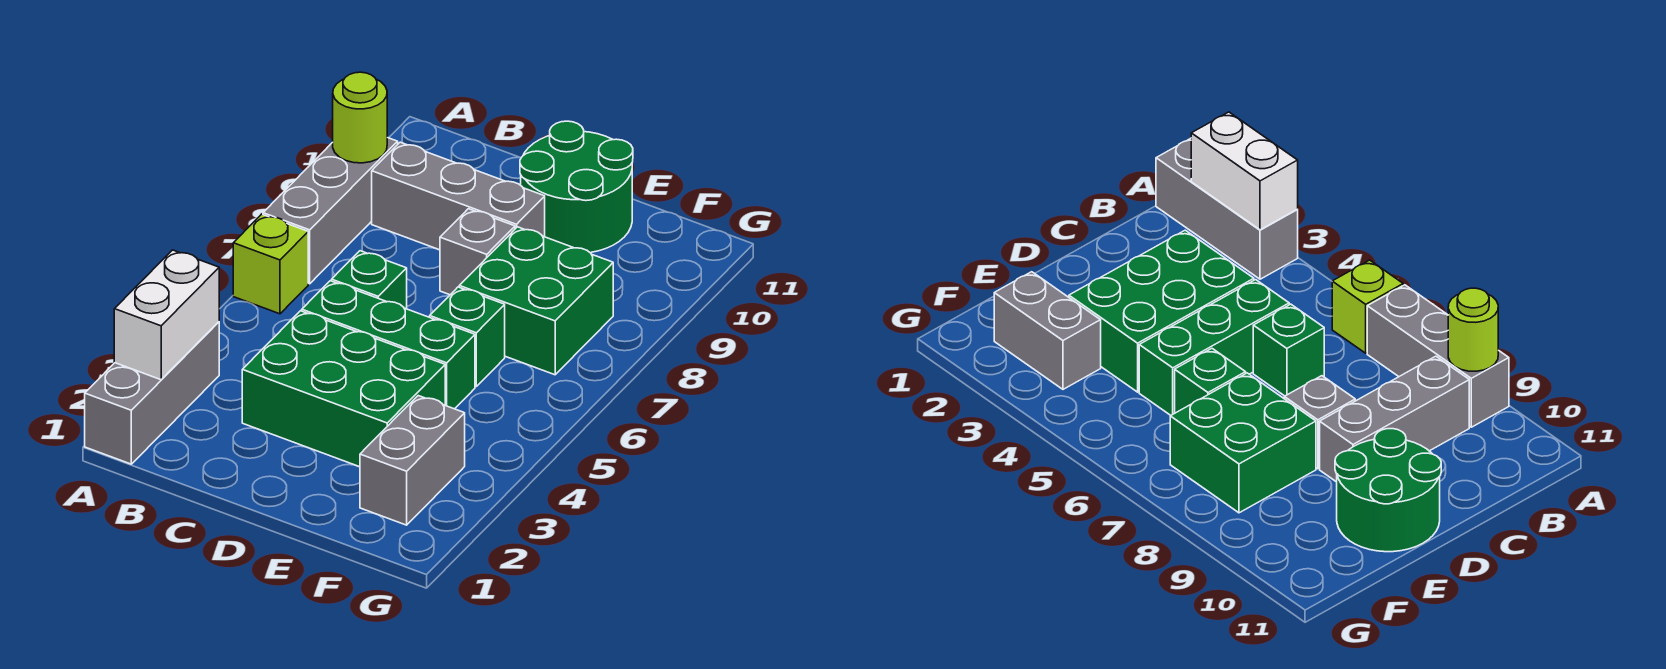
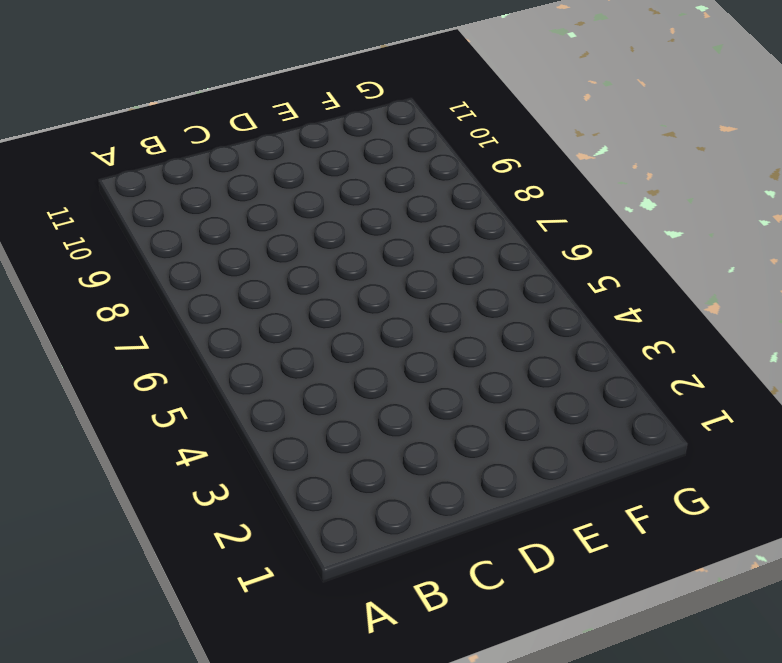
none -> grey 1x3 brick [85,322,219,464]
none -> lime 1x1 brick [233,214,308,314]
none -> grey 1x3 brick [263,138,398,284]

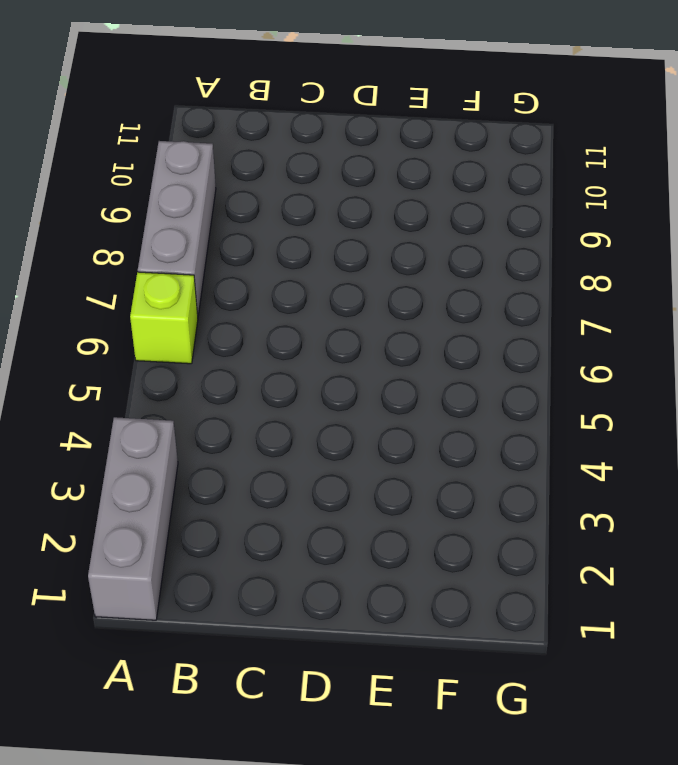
none -> grey 1x3 brick [372,142,545,250]
none -> green 2x3 brick [242,311,445,467]
none -> green 1x3 brick [302,281,475,409]

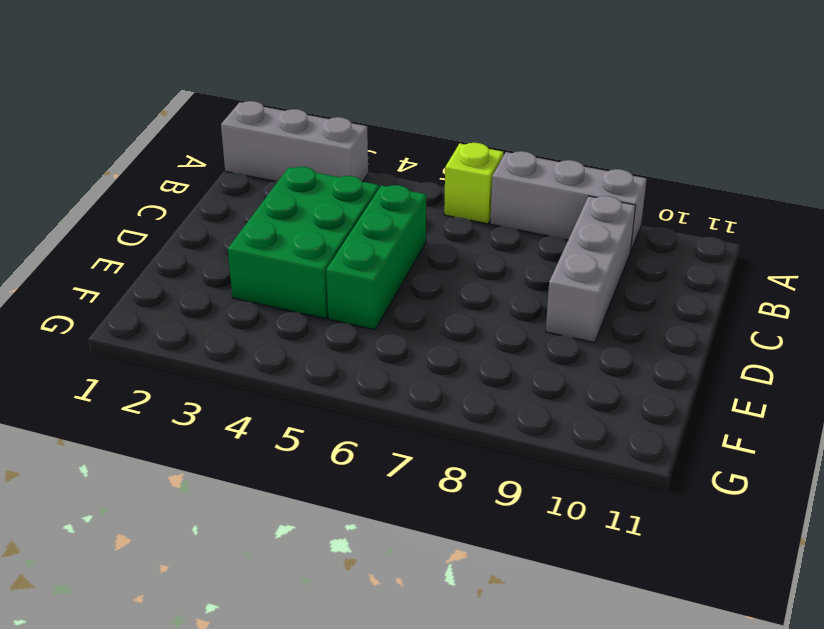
none -> green 1x1 brick [332,251,407,309]
none -> grey 1x1 brick [440,209,515,295]
none -> green 2x2 round brick [520,121,633,253]

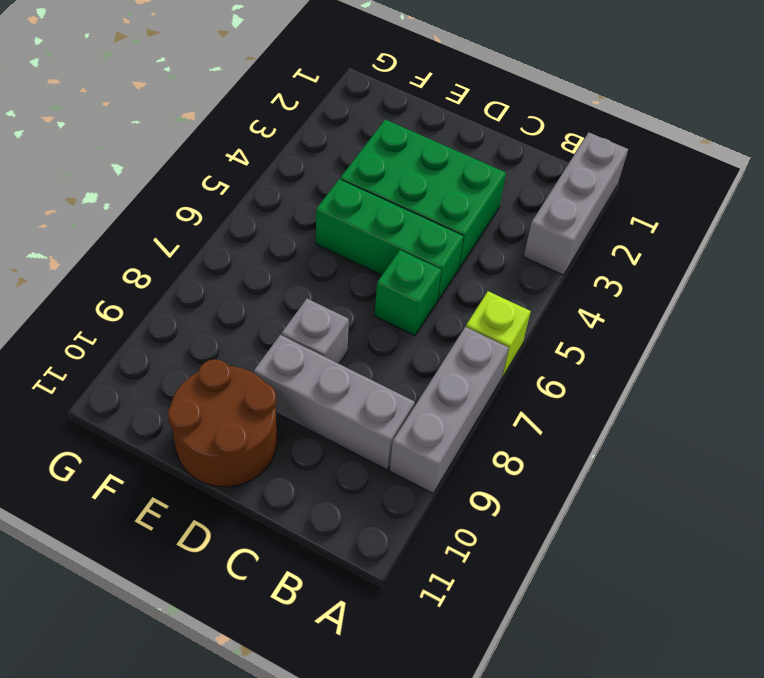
brown 2x2 round brick [168,359,277,487] -> green 2x2 round brick [520,121,633,253]
none -> green 1x1 brick [430,287,505,386]
none -> green 2x2 brick [459,227,613,375]
none -> grey 1x2 brick [360,396,465,525]

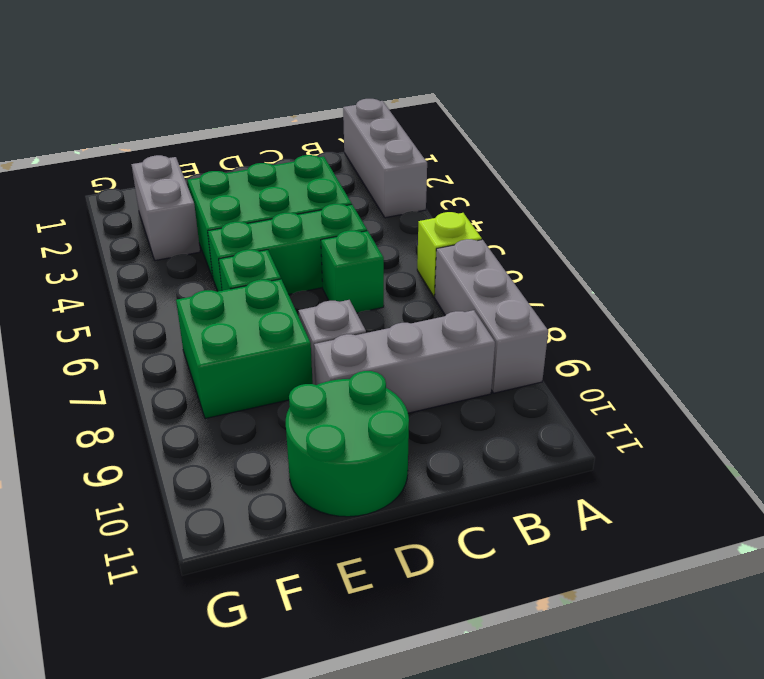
none -> white 1x2 brick [114,250,219,380]
none -> lime 1x1 round brick [333,72,387,163]

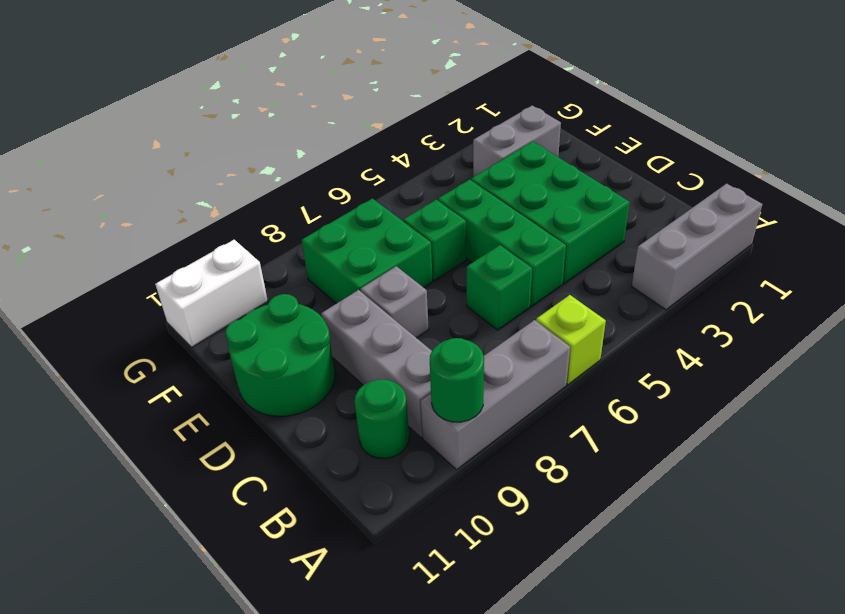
green 1x1 round brick [430,338,484,422] -> lime 1x1 round brick [333,72,387,163]
green 1x1 round brick [355,379,409,458] -> none
white 1x2 brick [155,240,268,347] -> white 1x2 brick moved to [114,250,219,380]

